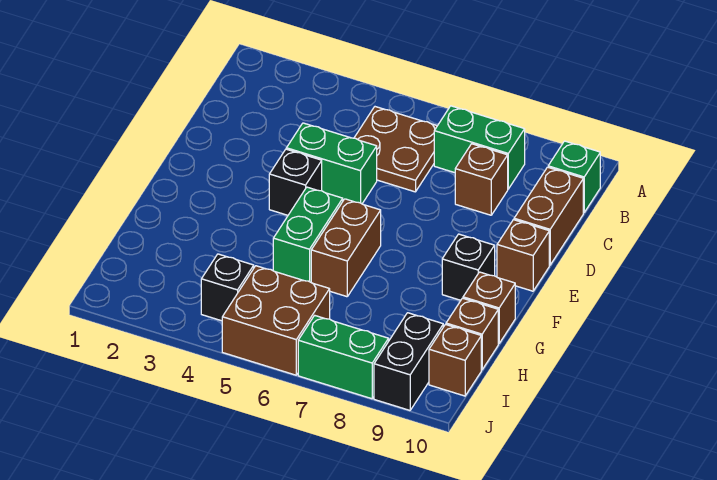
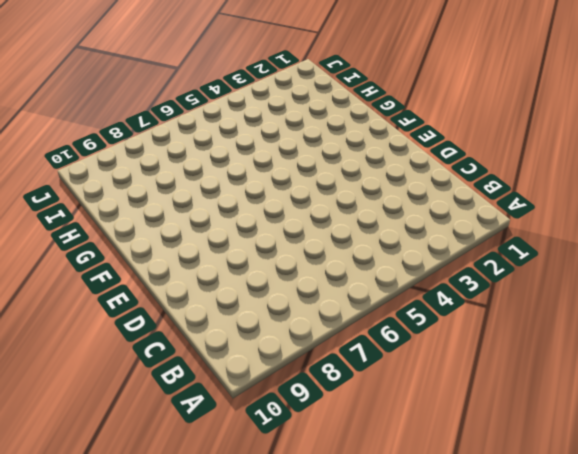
none -> brown 2x2 plate [354,107,437,192]
none -> green 1x2 brick [434,106,525,189]
none -> green 1x1 brick [548,141,600,213]

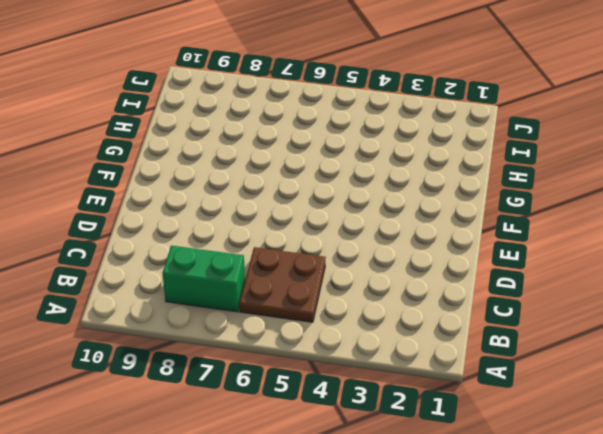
none -> green 1x1 brick [548,141,600,213]
none -> brown 1x1 brick [455,144,508,215]
none -> brown 1x2 brick [514,167,583,265]

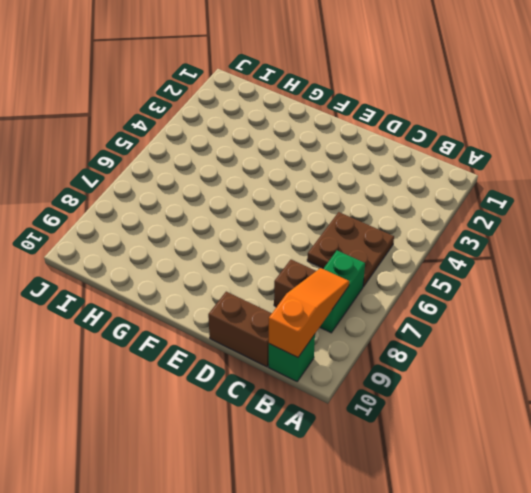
orange 1x3 slope [269,268,349,357] -> none
none -> green 1x2 brick [286,123,377,204]
none -> black 1x1 brick [269,149,322,215]
none -> brown 1x1 brick [497,220,549,291]

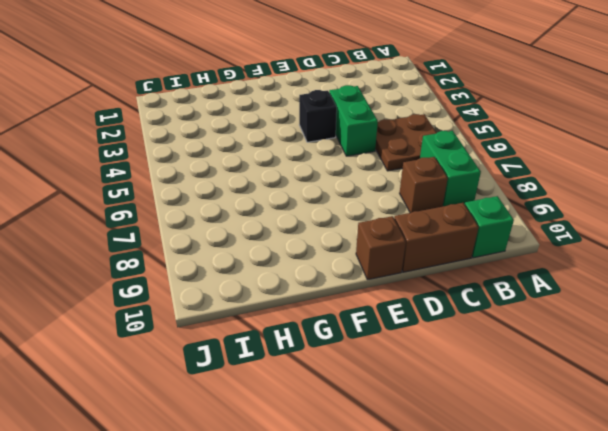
none -> green 1x2 brick [273,187,343,282]
none -> brown 1x2 brick [311,199,381,297]
none -> black 1x1 brick [442,234,495,300]

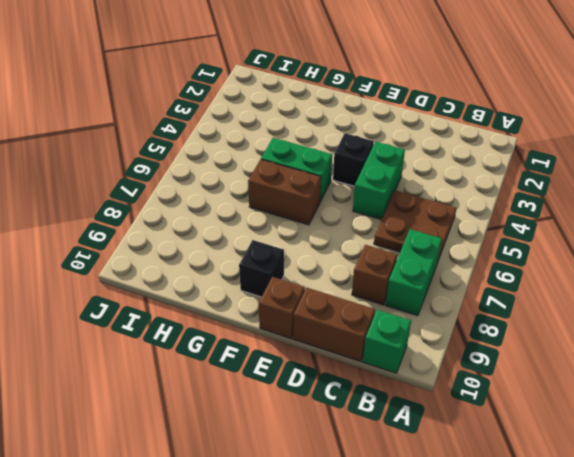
none -> brown 1x1 brick [463,272,515,344]
none -> brown 1x1 brick [446,298,498,370]
none -> black 1x1 brick [201,254,254,321]

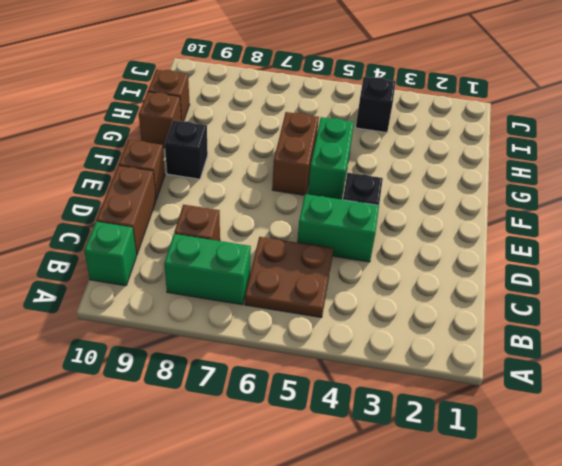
none -> brown 2x2 brick [222,266,330,375]
none -> black 1x2 brick [374,313,443,410]
none -> brown 1x1 brick [429,325,481,396]

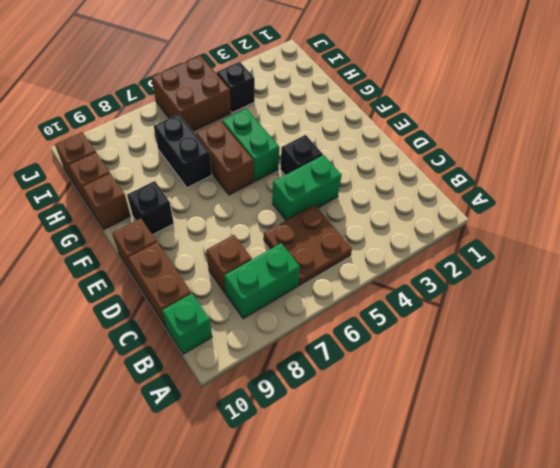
black 1x2 brick [154,114,212,188] -> black 1x2 brick moved to [374,313,443,410]
none -> green 1x2 brick [298,315,389,399]

